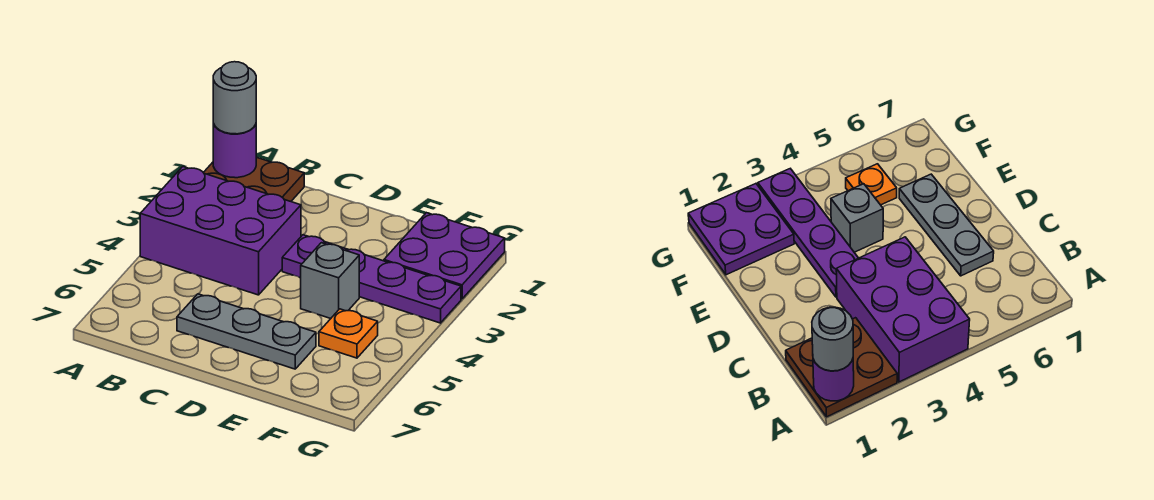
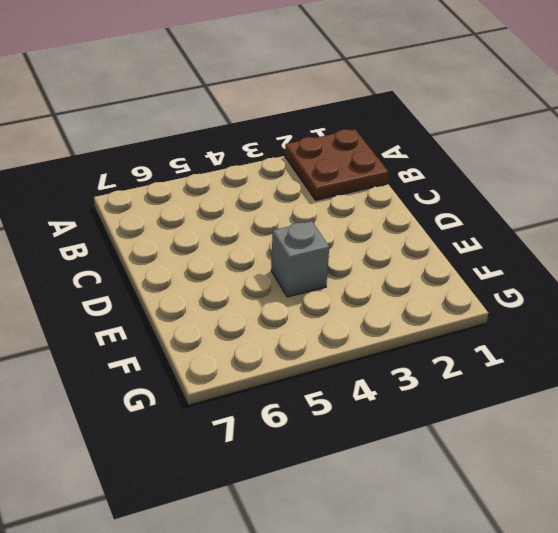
none -> purple 2x3 brick [140,167,301,295]
none -> grey 1x3 plate [177,294,316,369]

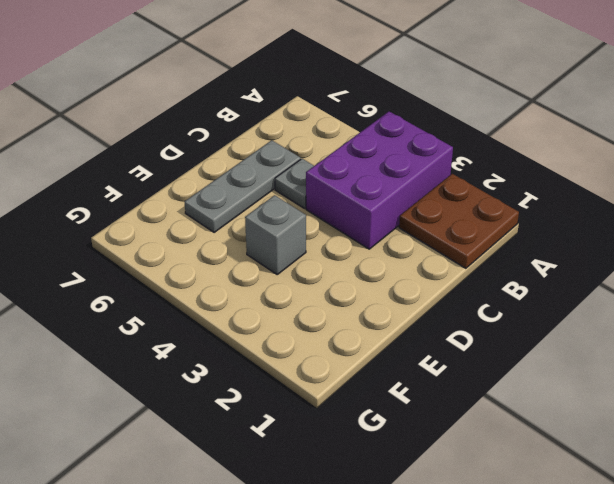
grey 1x1 plate [275,159,314,208] -> none
none -> purple 1x4 plate [282,235,461,323]
none -> purple 2x2 plate [384,213,505,299]

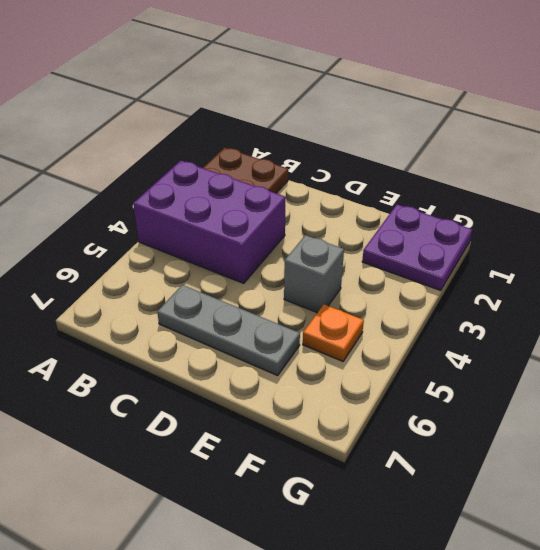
none -> purple 1x4 plate [282,235,461,323]
none -> purple 1x1 round brick [213,124,256,178]

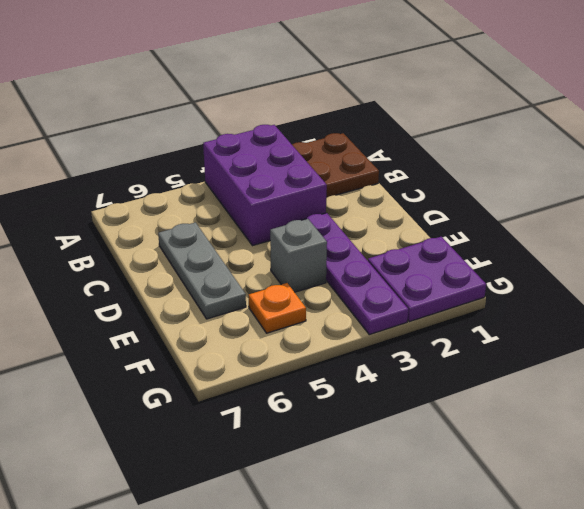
none -> purple 1x1 round brick [213,124,256,178]
none -> grey 1x1 round brick [213,62,256,134]

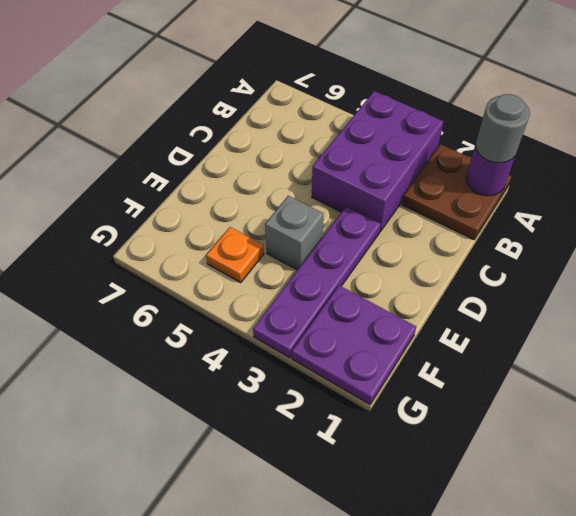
none -> grey 1x3 plate [177,294,316,369]

